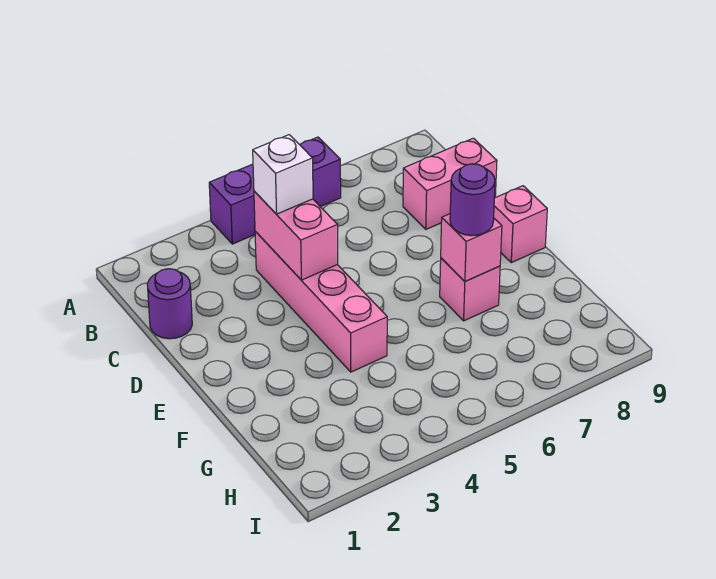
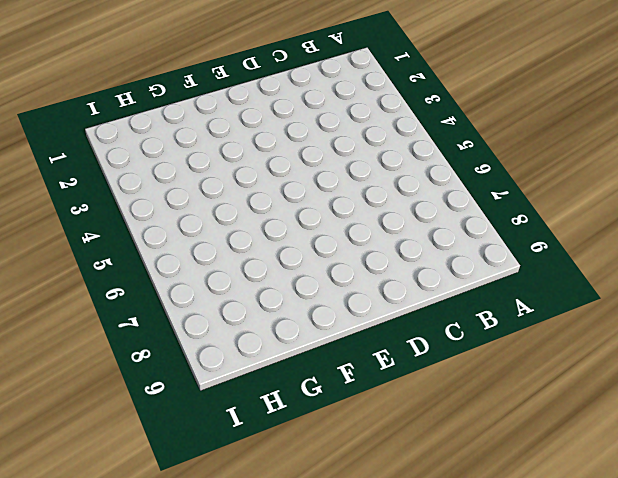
none -> purple 1x3 brick [209,137,341,244]
none -> purple 1x1 round brick [147,269,192,339]

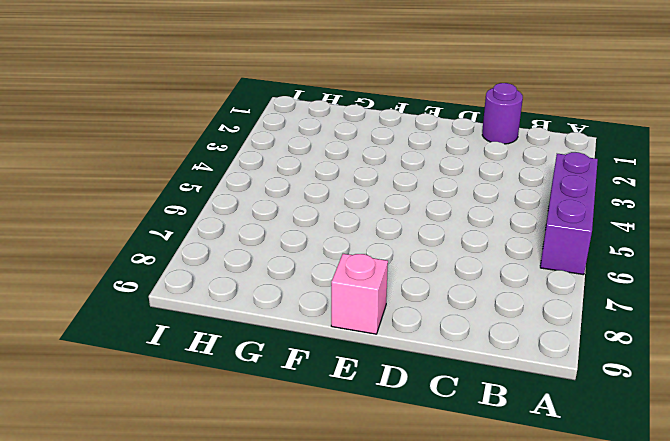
none -> pink 1x4 brick [255,232,387,372]
none -> pink 1x2 brick [403,138,497,229]

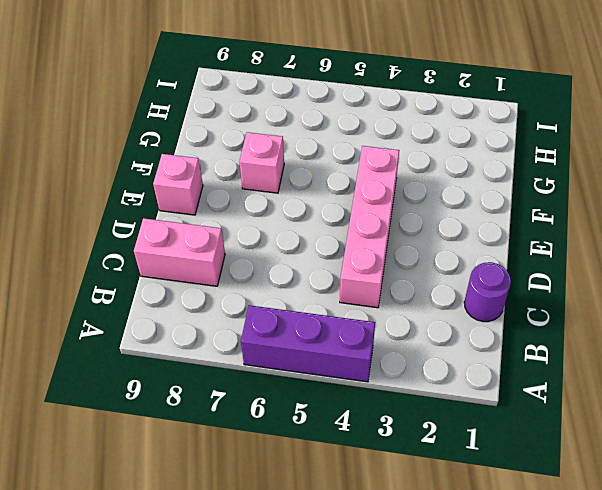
none -> pink 1x2 brick [254,191,338,280]
none -> pink 1x1 brick [441,214,502,281]

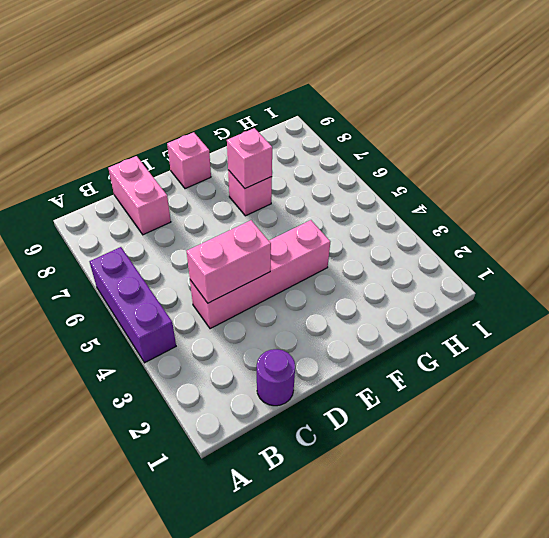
none -> white 1x1 brick [253,135,313,214]
none -> purple 1x1 round brick [450,164,495,236]

